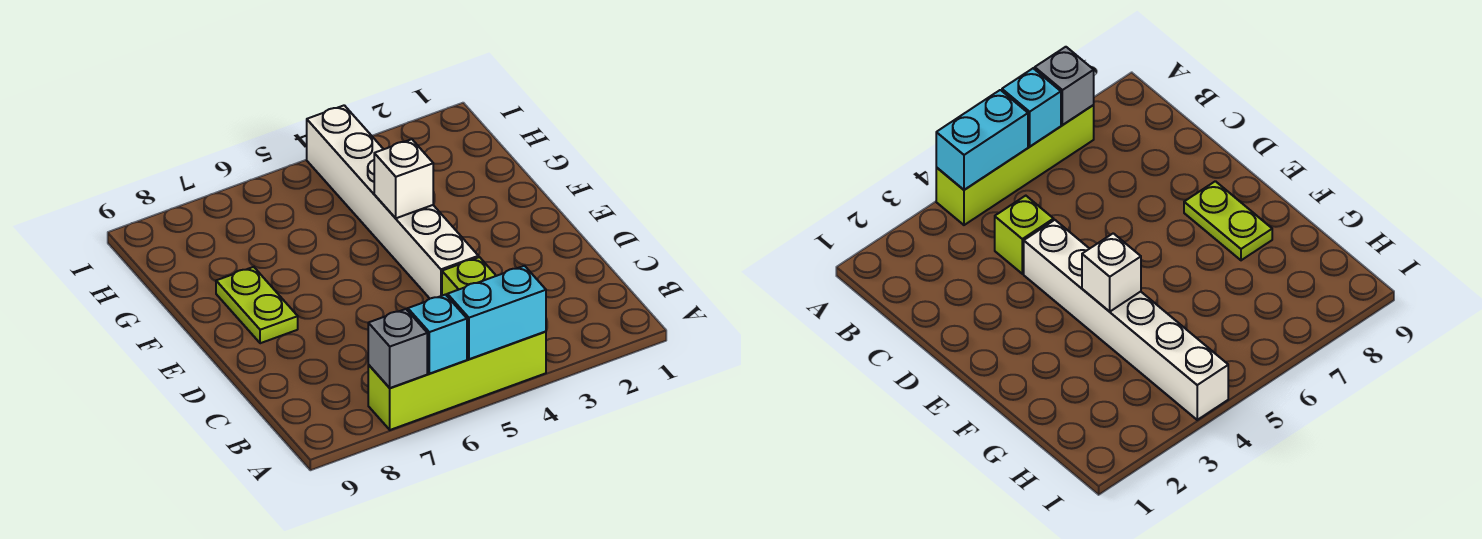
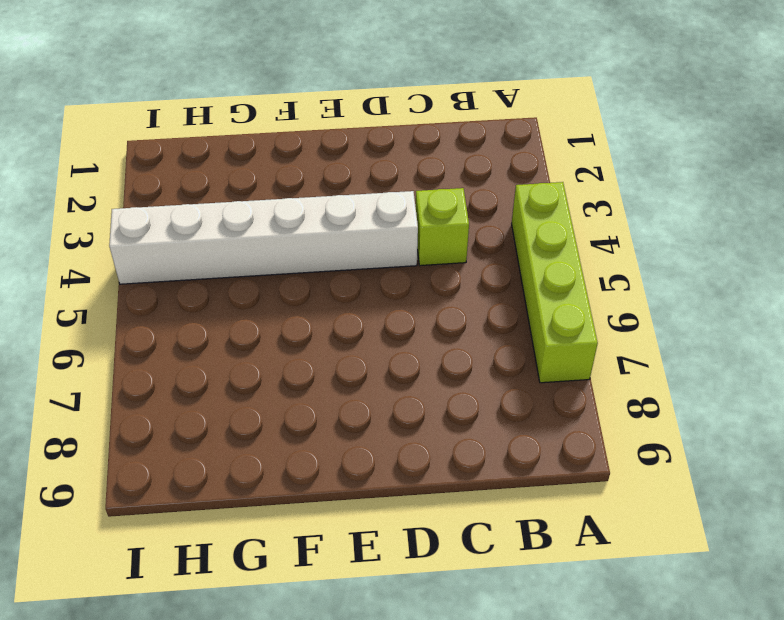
none -> lime 1x2 plate [216,267,298,343]
none -> cyan 1x2 brick [447,266,546,359]

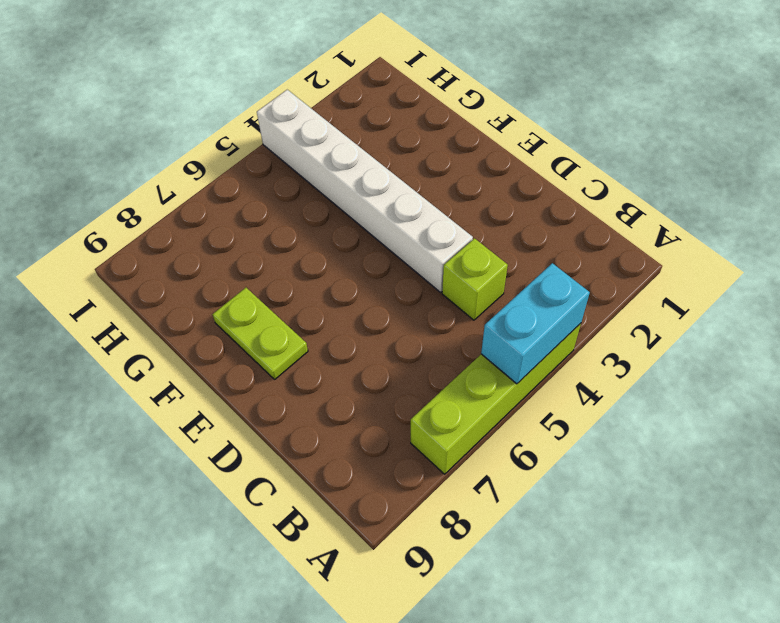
none -> cyan 1x1 brick [408,295,467,374]
none -> grey 1x1 brick [368,309,427,388]

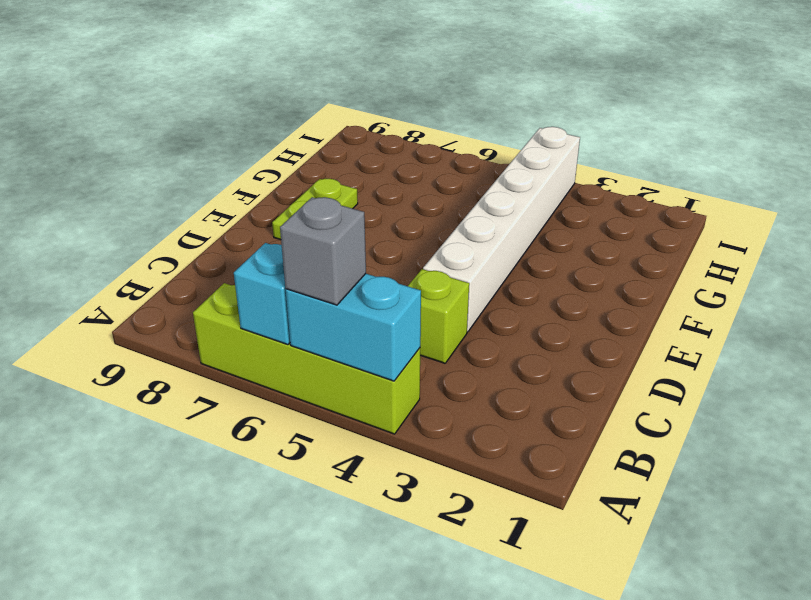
grey 1x1 brick [280,197,366,305] -> grey 1x1 brick moved to [368,309,427,388]
none -> white 1x1 brick [374,139,433,218]

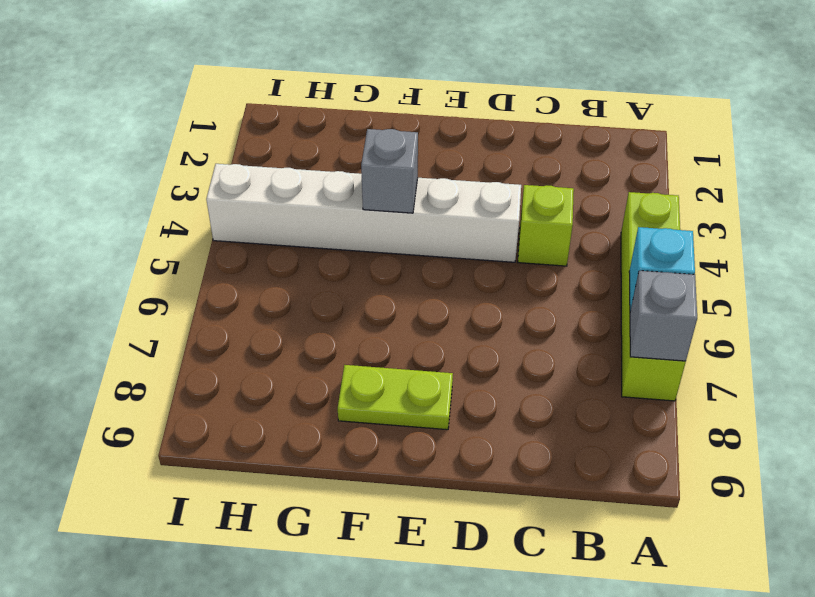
grey 1x1 brick [361,129,418,213] -> white 1x1 brick [374,139,433,218]
none -> cyan 1x2 brick [447,266,546,359]

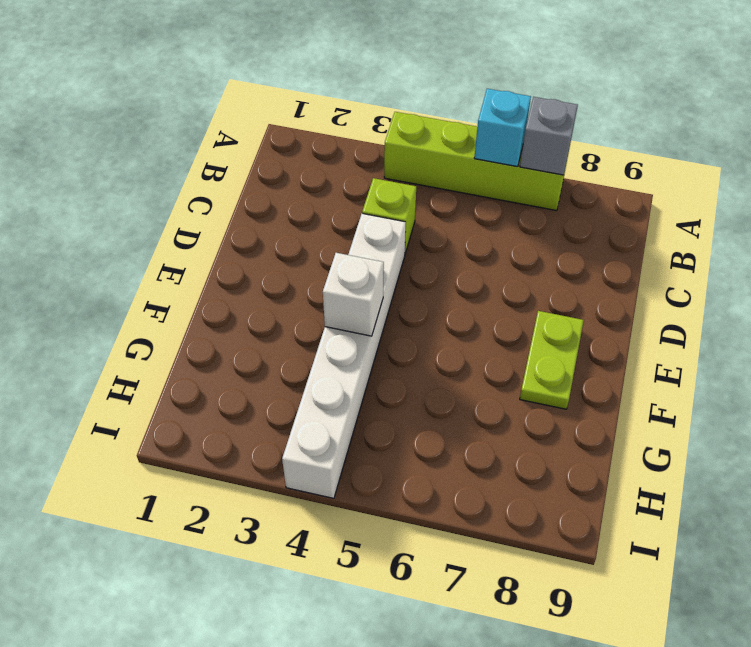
none -> cyan 1x2 brick [447,266,546,359]

